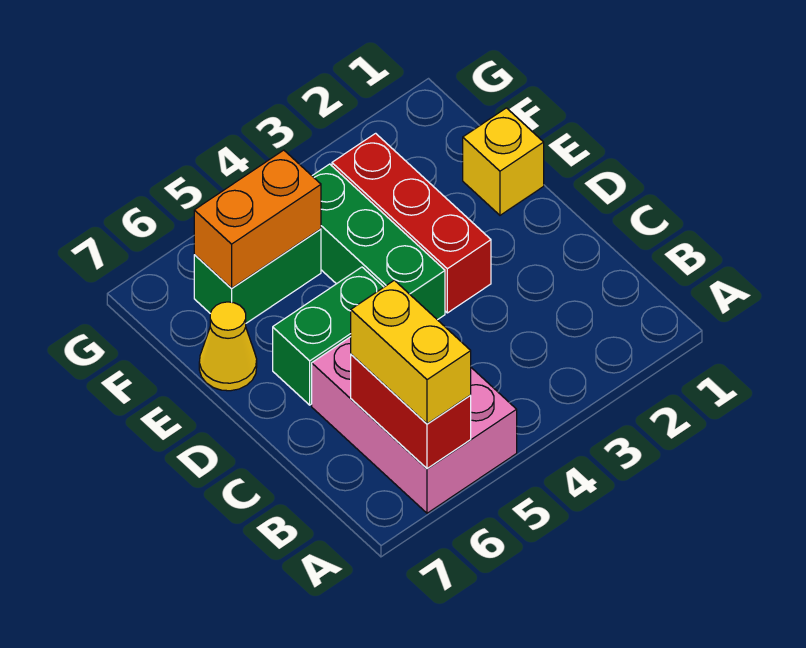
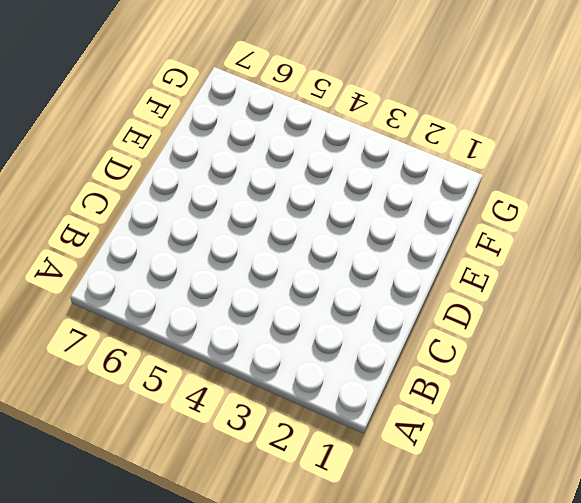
none -> pink 2x3 brick [312,337,517,513]
none -> red 1x3 brick [332,133,491,313]

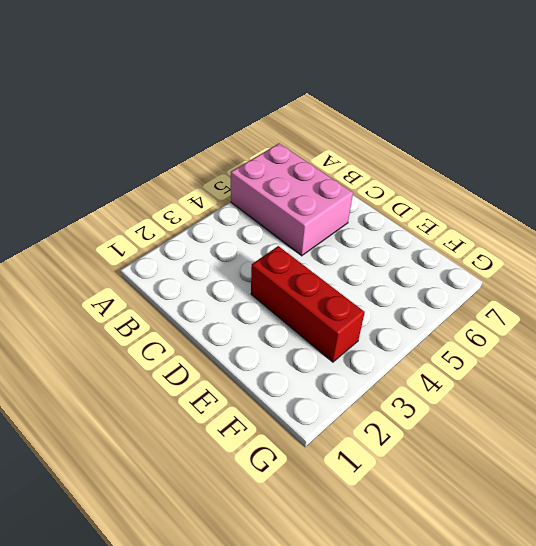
none -> green 1x3 brick [312,164,445,320]
none -> green 1x2 brick [273,267,384,405]

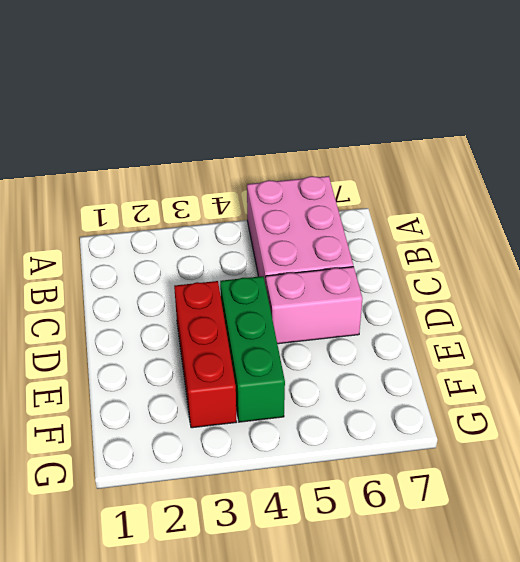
pink 1x2 brick [266,267,362,344] -> green 1x2 brick [273,267,384,405]
none -> yellow 1x1 brick [463,108,544,215]
none -> yellow 1x1 cone [199,302,257,391]

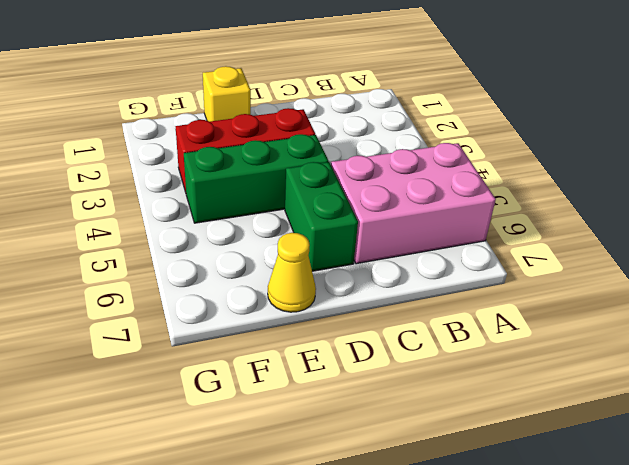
none -> green 1x2 brick [194,229,321,323]
none -> red 1x2 brick [351,354,471,469]

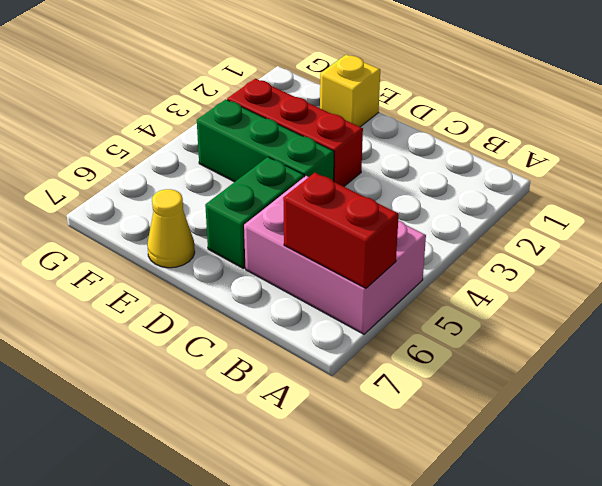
none -> green 1x2 brick [194,229,321,323]
none -> orange 1x2 brick [194,150,321,289]

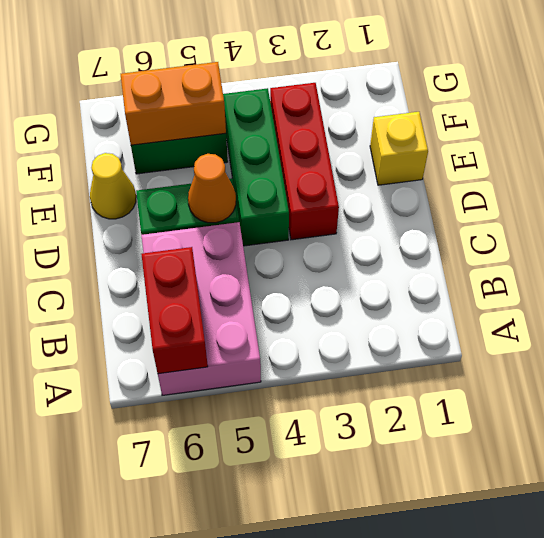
orange 1x1 cone [188,154,236,223] -> none
none -> yellow 1x2 brick [351,280,471,424]

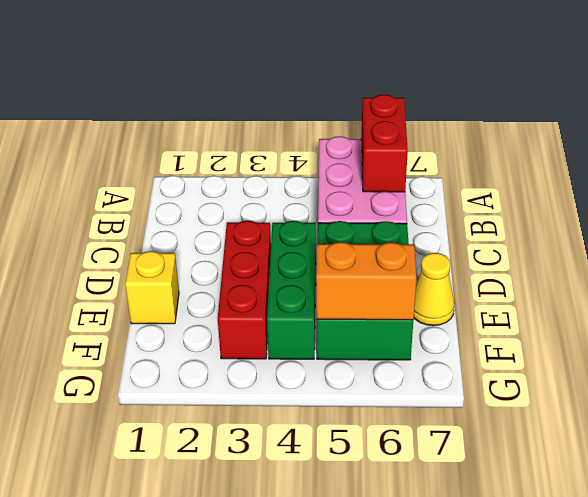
none -> yellow 1x2 brick [351,280,471,424]

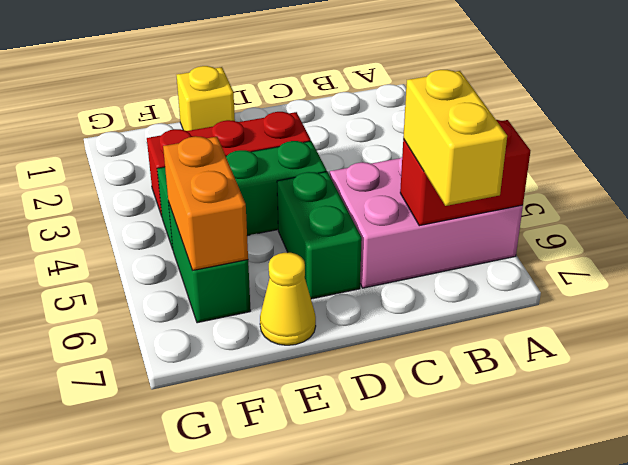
yellow 1x2 brick [403,70,507,206] -> yellow 1x2 brick turned to [351,280,471,424]

